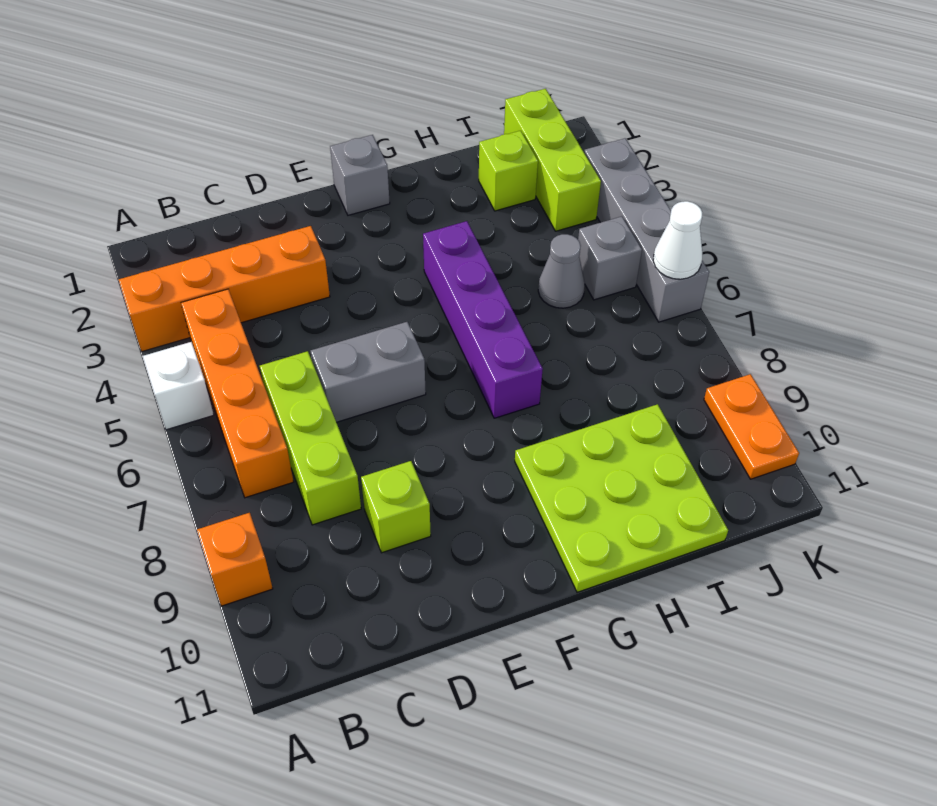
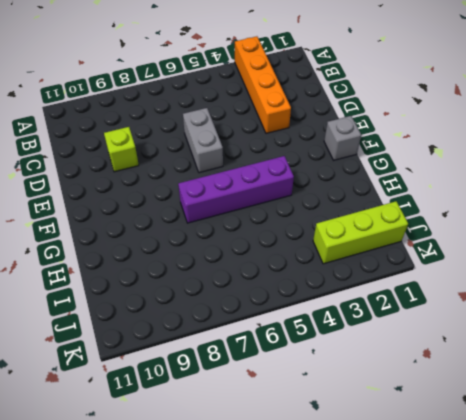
none -> white 1x1 brick [143,342,214,430]
none -> orange 1x1 brick [197,513,273,606]
none -> orange 1x4 brick [181,289,294,498]

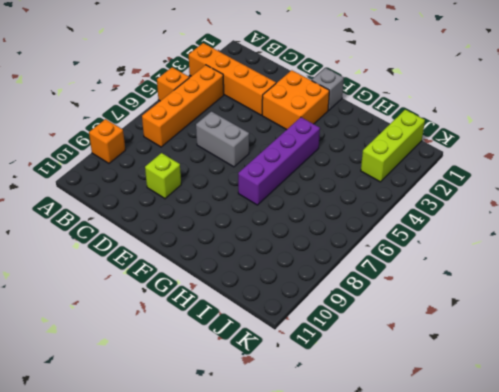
orange 1x1 brick [157,67,189,101] -> white 1x1 brick [143,342,214,430]
orange 2x2 brick [262,70,329,130] -> none
none -> lime 1x3 brick [260,351,361,525]
none -> lime 3x3 plate [515,404,728,592]
none -> lime 1x1 brick [479,131,538,211]

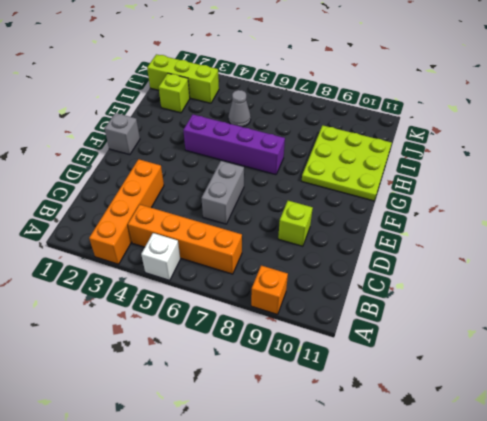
none -> lime 1x3 brick [260,351,361,525]
none -> grey 1x1 brick [578,216,642,300]
none -> grey 1x4 brick [584,138,709,322]

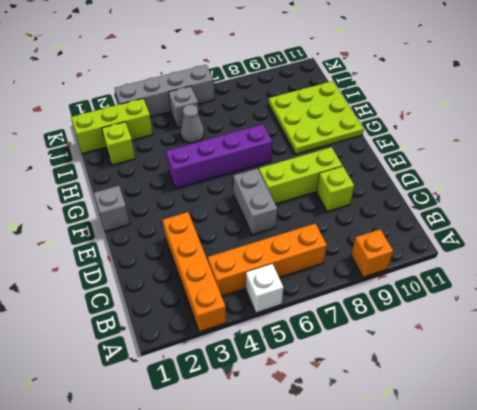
lime 1x3 brick [259,147,342,204] -> lime 1x3 brick moved to [260,351,361,525]
none -> orange 1x2 plate [704,374,799,479]
none -> white 1x1 cone [653,201,702,279]

